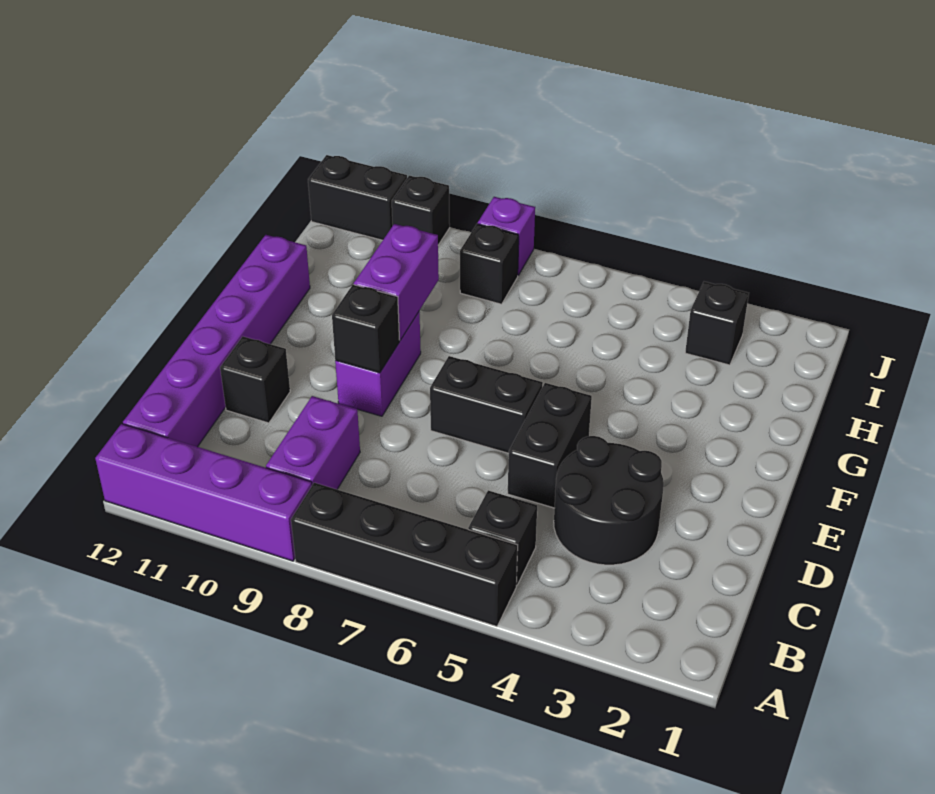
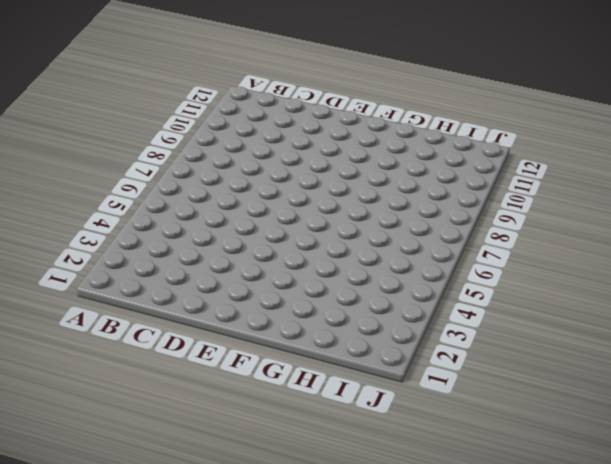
none -> black 1x4 brick [291,483,518,626]
none -> purple 1x4 brick [95,424,312,561]
none -> black 1x1 brick [468,490,537,585]

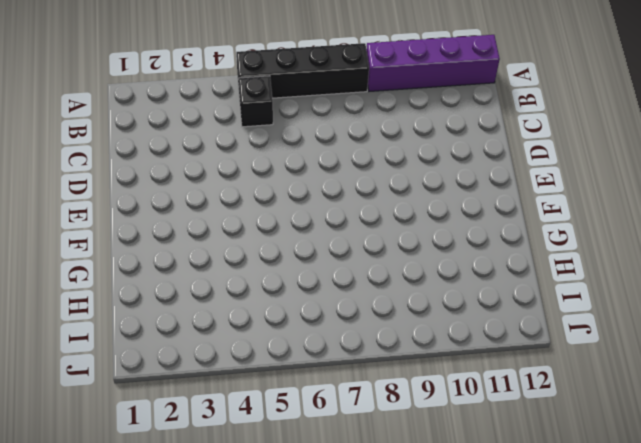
none -> purple 1x2 brick [266,396,360,489]
none -> purple 1x6 brick [123,235,310,447]
none -> black 2x2 round brick [554,436,664,565]

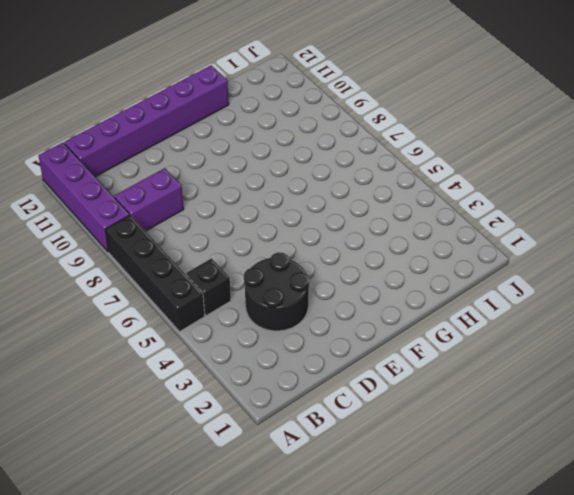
none -> black 1x2 brick [508,383,592,508]
none -> black 1x1 brick [220,336,290,423]
none -> black 1x2 brick [430,356,543,453]

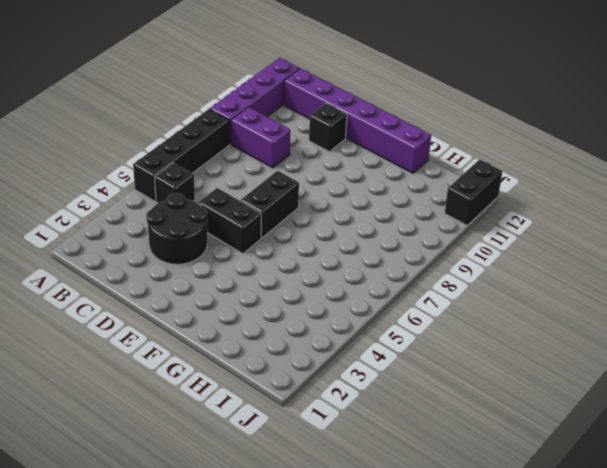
none -> purple 1x2 brick [335,312,421,416]
none -> black 1x1 brick [685,282,749,365]
none -> black 1x1 brick [460,224,519,304]

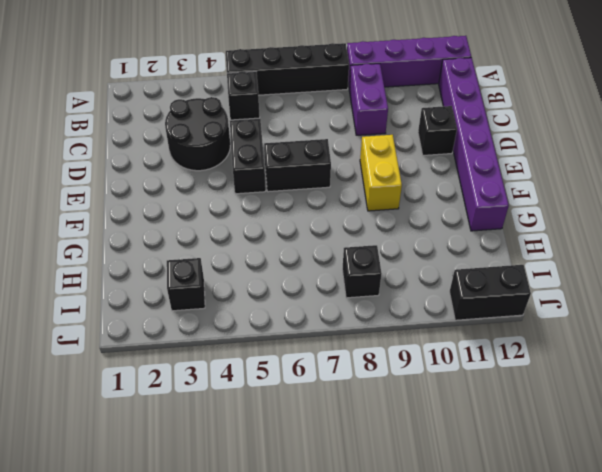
yellow 1x2 brick [360,135,402,211] -> purple 1x2 brick [335,312,421,416]
none -> purple 1x1 brick [478,197,535,275]
none -> black 1x1 brick [392,176,450,245]
none -> black 1x1 brick [332,285,400,373]

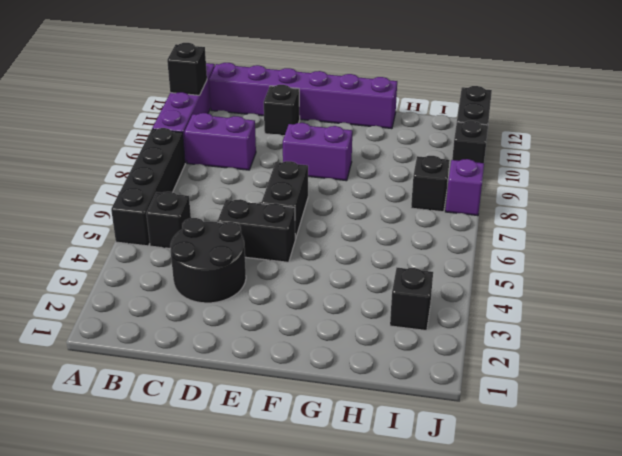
black 1x1 brick [167,43,207,95] -> black 1x1 brick moved to [332,285,400,373]
none -> purple 1x2 brick [354,224,439,340]

